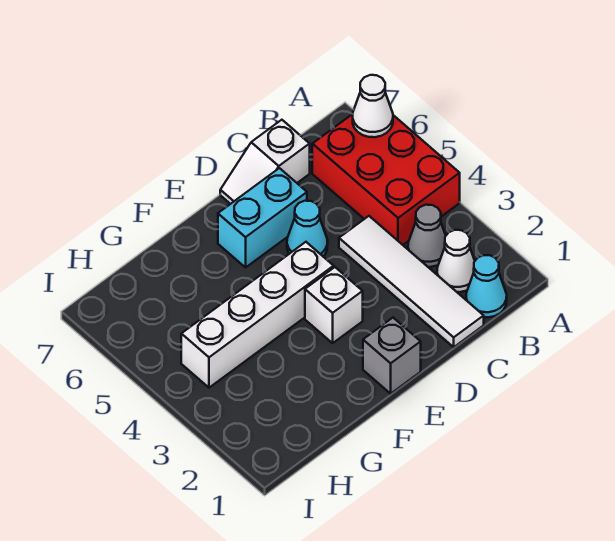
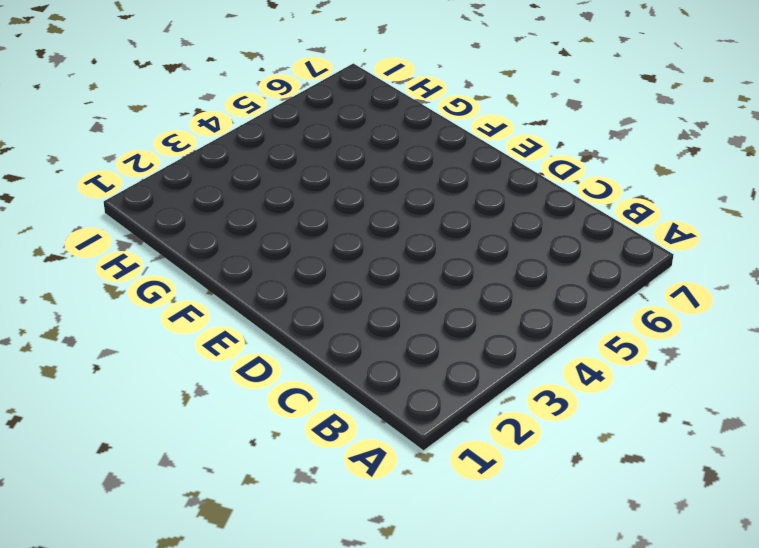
none -> red 2x3 brick [312,114,460,245]
none -> cyan 1x1 cone [466,255,507,317]
none -> white 1x1 cone [437,230,475,292]

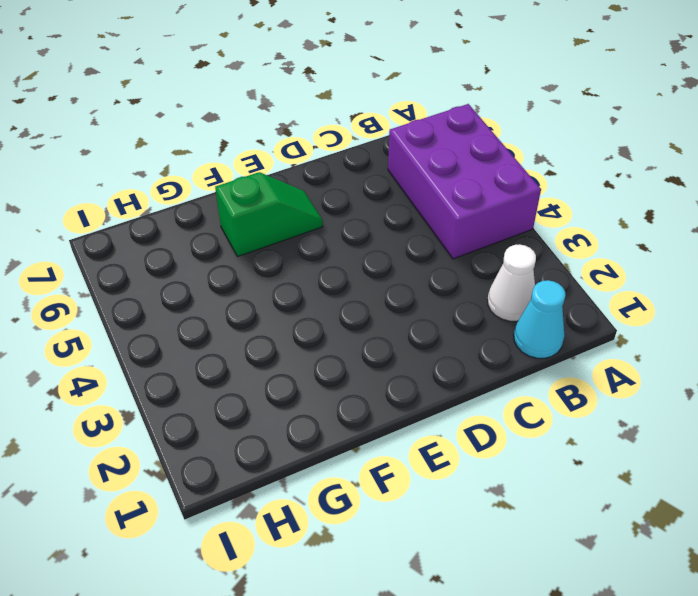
purple 2x3 brick [388,104,541,259] -> red 2x3 brick [312,114,460,245]
green 1x2 slope [215,172,323,257] -> cyan 1x2 brick [218,168,307,267]
none -> grey 1x1 cone [408,205,446,267]
none -> white 1x4 tile [339,216,484,347]
none -> white 1x2 slope [220,120,310,204]

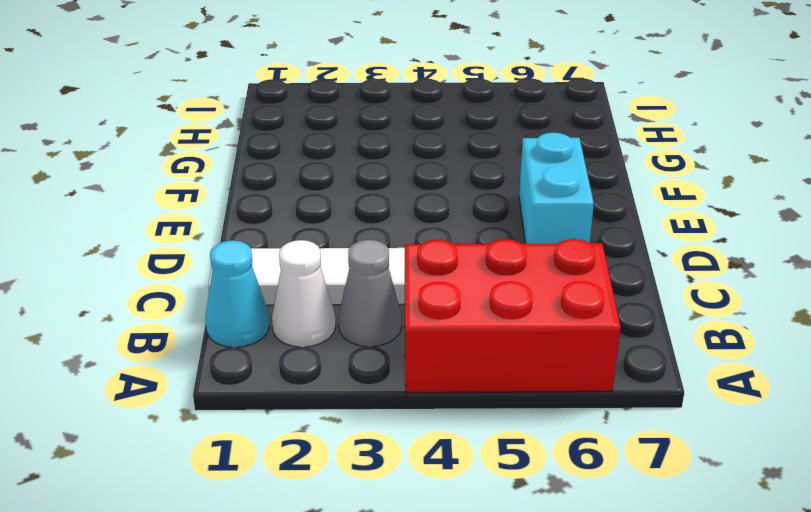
none -> white 1x2 slope [220,120,310,204]
none -> cyan 1x1 cone [287,201,328,256]
none -> grey 1x1 brick [363,318,421,394]

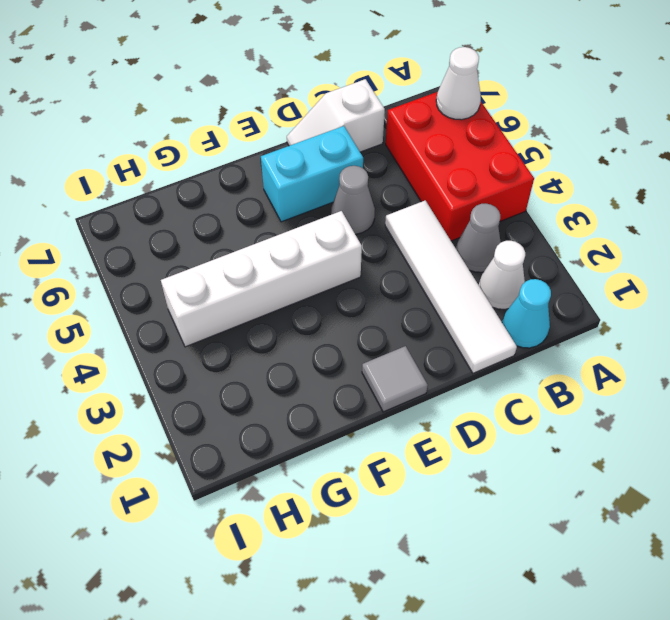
grey 1x1 cone [331,166,375,234] -> cyan 1x1 cone [287,201,328,256]
grey 1x1 tile [362,346,428,412] -> grey 1x1 brick [363,318,421,394]
none -> white 1x1 brick [305,267,363,343]

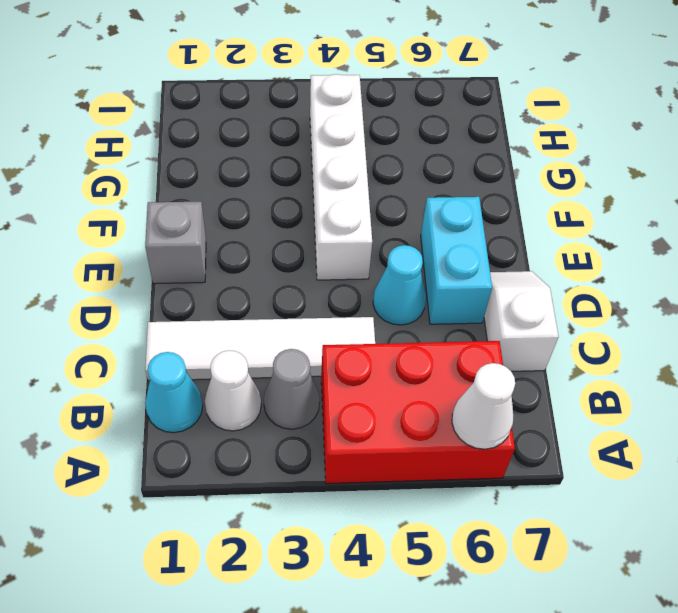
none -> white 1x1 brick [305,267,363,343]

